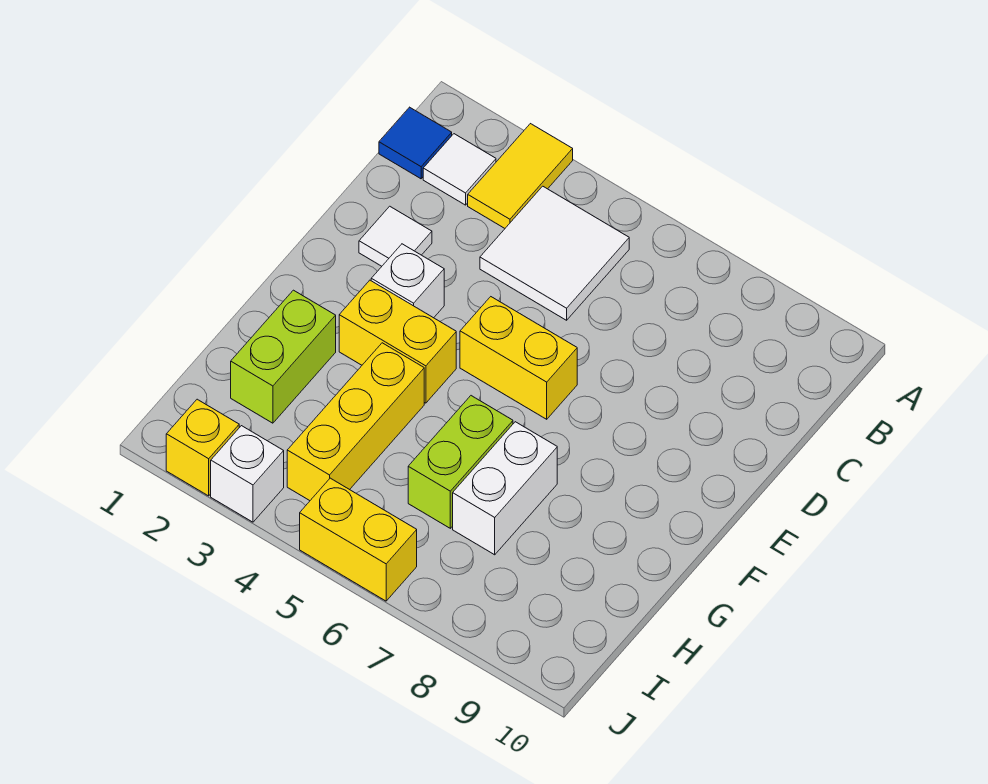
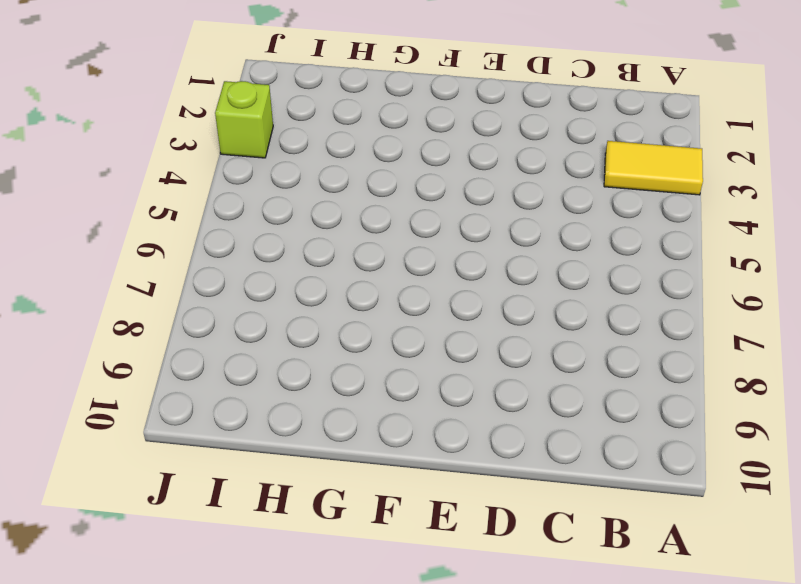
lime 1x1 brick [215,81,273,158] -> white 1x1 brick [211,426,284,522]
none -> blue 1x1 tile [379,107,452,179]
none -> white 1x1 tile [423,134,496,205]
none -> white 2x2 tile [480,186,629,320]

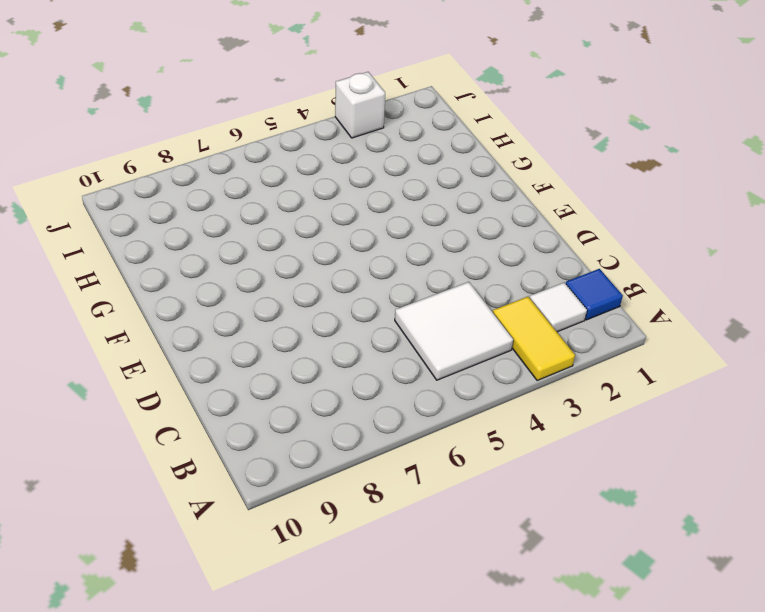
none -> white 1x1 tile [359,206,432,266]
none -> white 1x1 brick [371,244,444,318]
none -> yellow 1x2 brick [460,297,577,419]

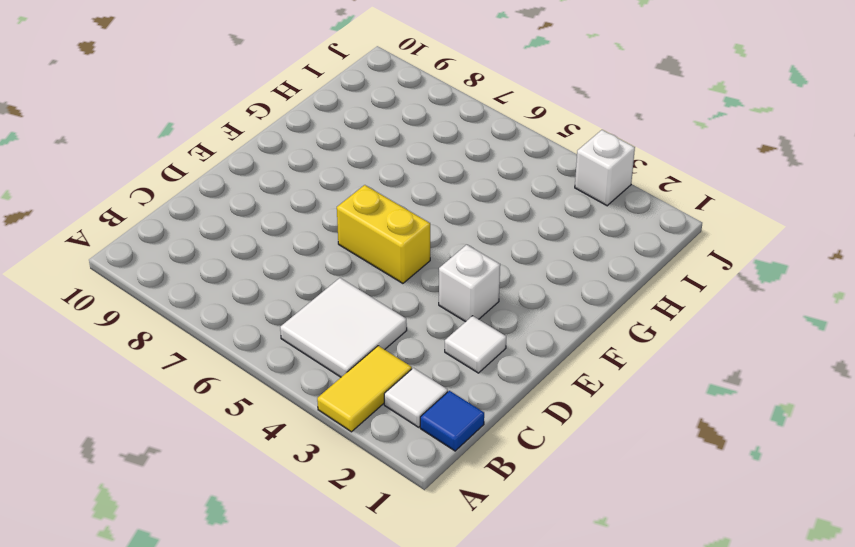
none -> yellow 1x2 brick [339,280,456,403]
none -> lime 1x2 brick [231,290,336,423]
none -> yellow 1x3 brick [287,343,424,501]

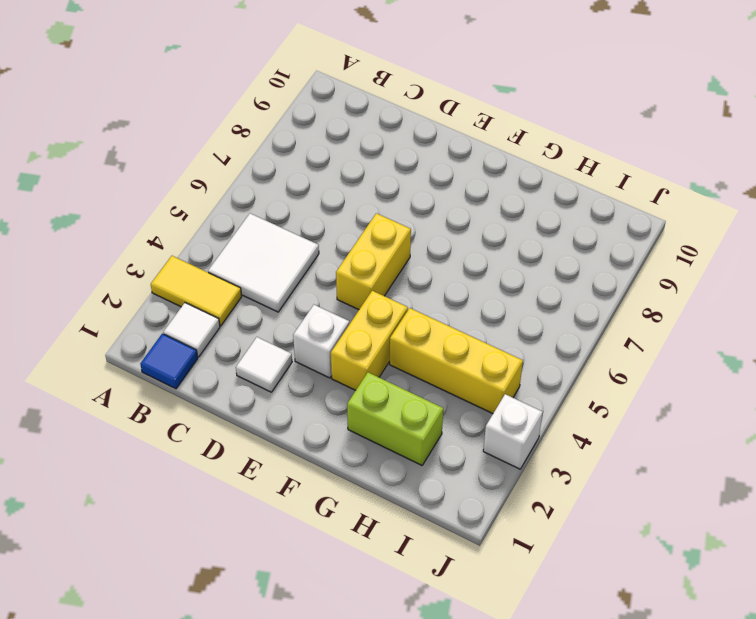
none -> lime 1x2 brick [408,396,513,528]
none -> white 1x2 brick [453,422,557,555]
none -> yellow 1x1 brick [166,399,239,496]

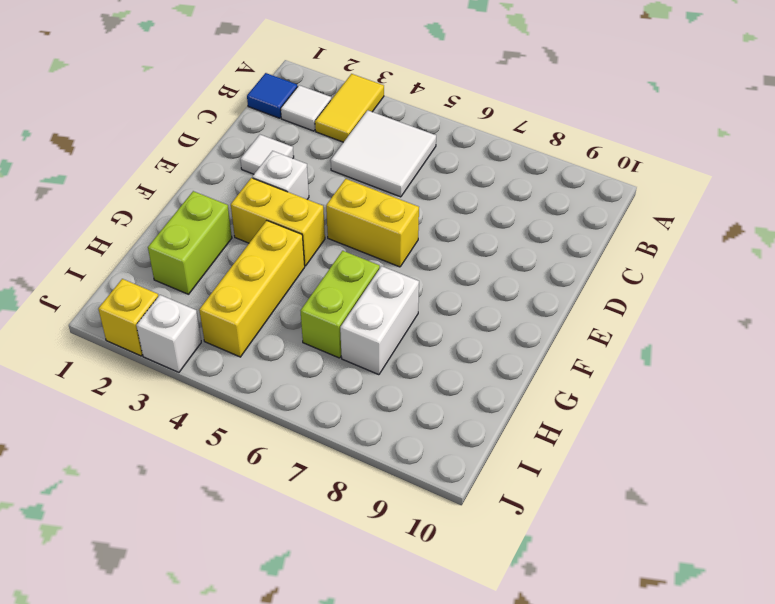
none -> yellow 1x2 brick [300,478,417,601]

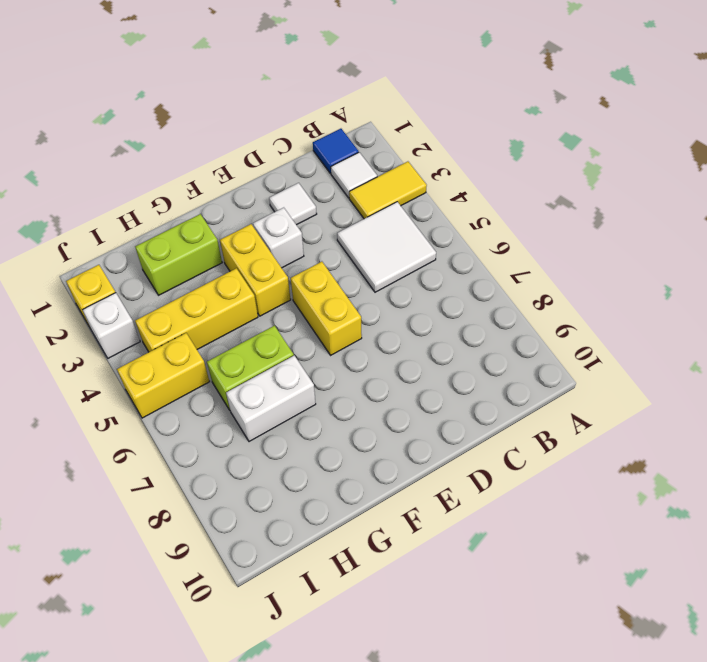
yellow 1x2 brick [117,333,210,418] -> yellow 1x2 brick turned to [300,478,417,601]

